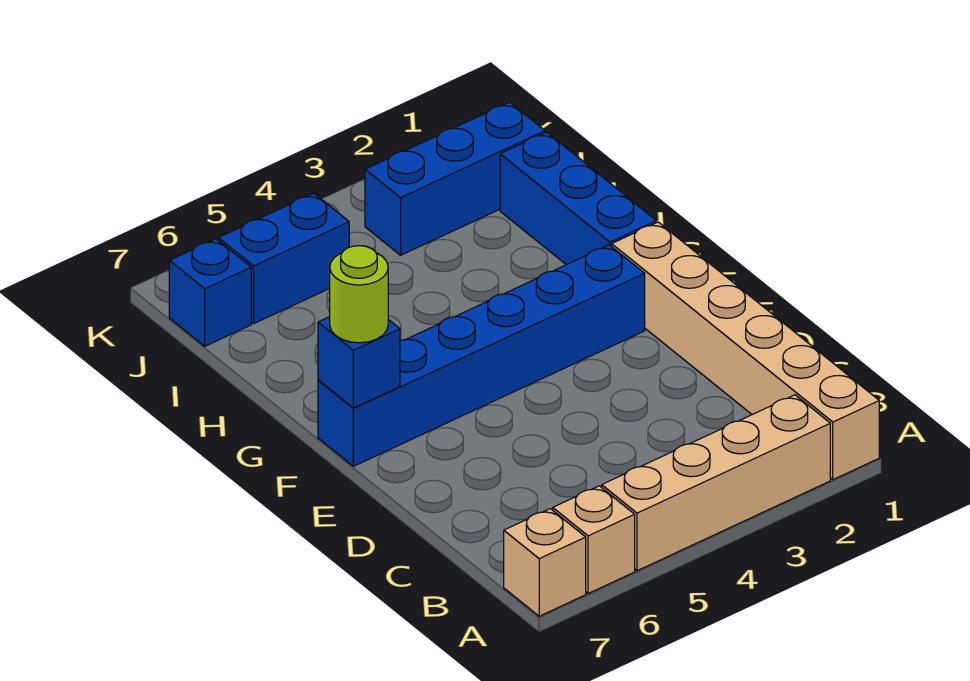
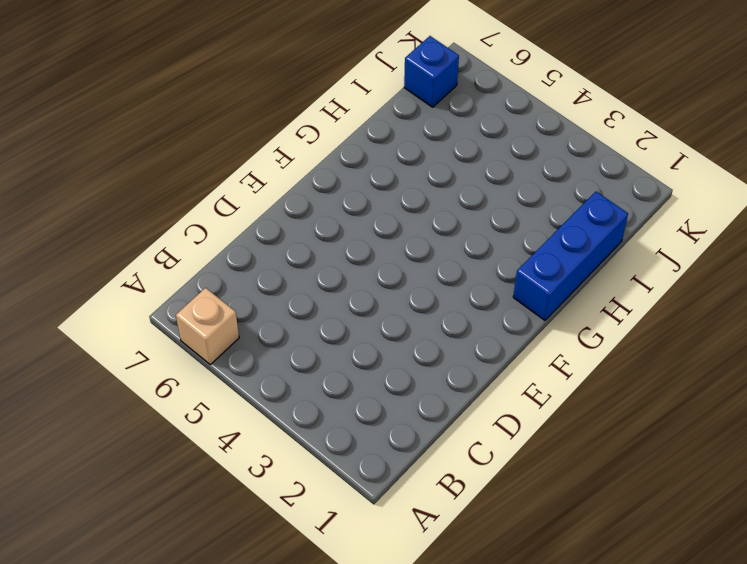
none -> tan 1x6 brick [612,222,879,480]
none -> tan 1x4 brick [602,395,830,571]

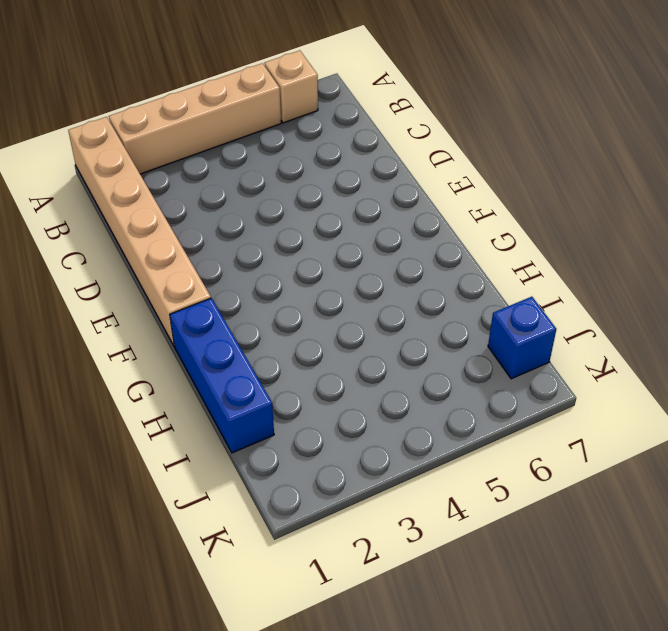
none -> tan 1x1 brick [504,509,586,616]
none -> blue 1x6 brick [318,245,645,466]

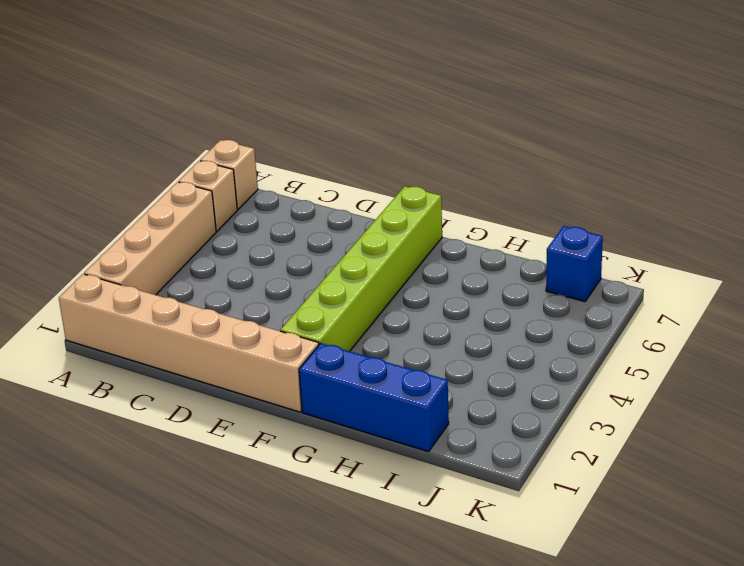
lime 1x6 brick [280,186,442,351] -> blue 1x6 brick [318,245,645,466]
none -> blue 1x3 brick [365,102,545,255]
none -> blue 1x2 brick [218,193,349,323]

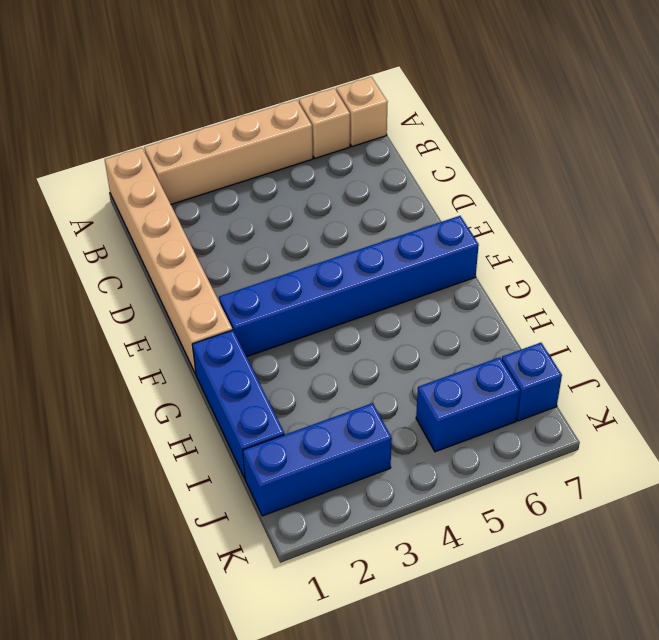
none -> blue 1x1 brick [318,317,400,408]
none -> lime 1x1 round brick [330,246,388,343]

